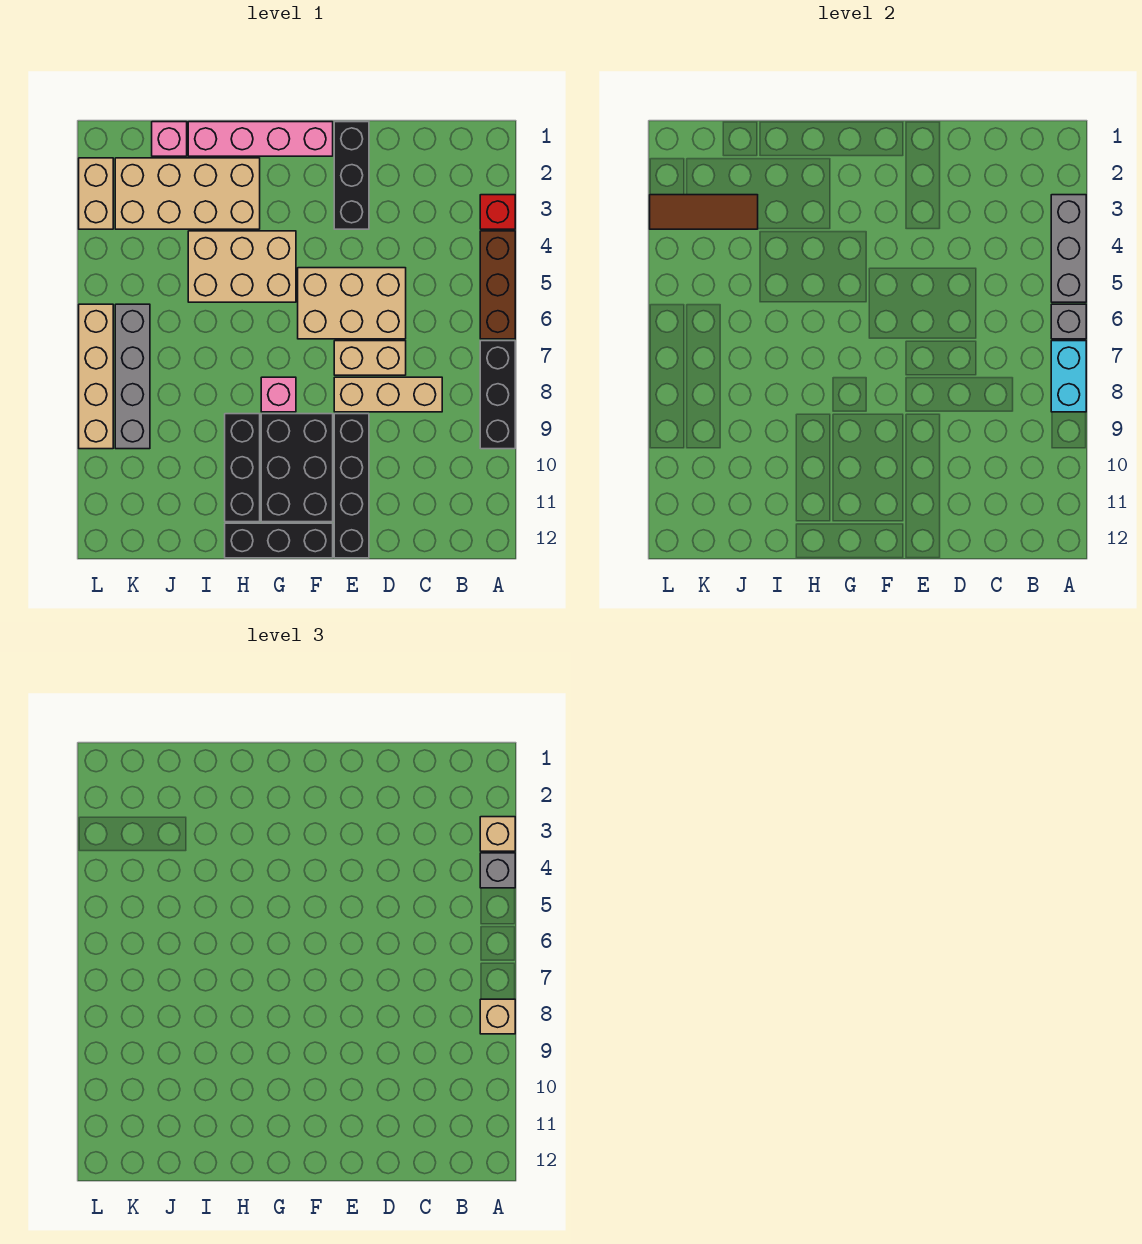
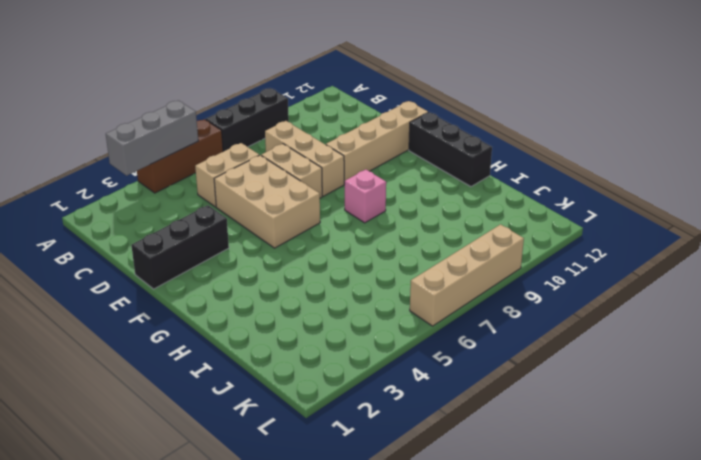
tan 1x2 brick [195,143,259,207] -> tan 1x2 brick moved to [79,158,113,229]
tan 1x4 brick [326,101,428,184] -> black 1x4 brick [334,414,369,558]
none -> red 1x1 brick [480,195,515,229]
none -> pink 1x4 brick [188,122,333,156]
none -> black 2x3 brick [261,414,333,522]

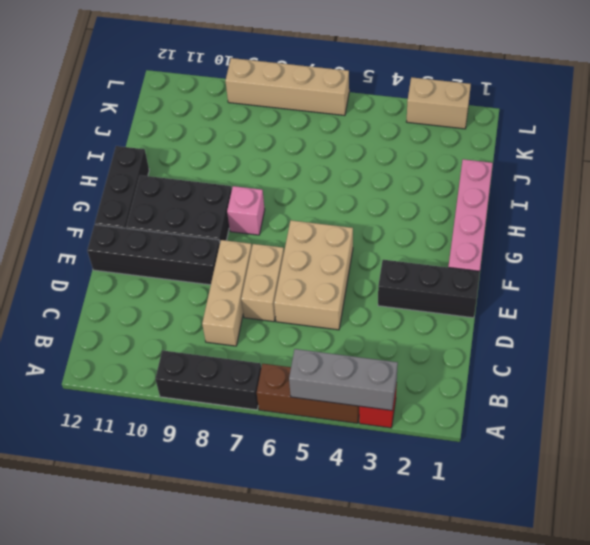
none -> tan 2x3 brick [188,231,296,302]
none -> tan 2x4 brick [115,158,260,229]
none -> black 1x3 brick [225,414,260,522]

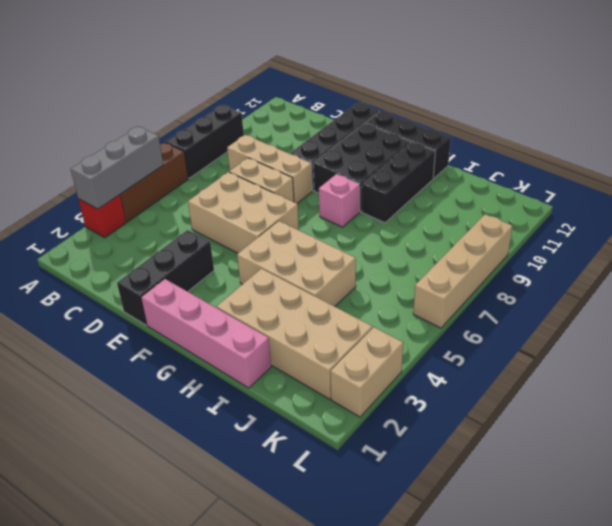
none -> pink 1x1 brick [152,122,187,156]
none -> grey 1x4 brick [115,304,150,449]
none -> grey 1x1 brick [1051,304,1086,339]

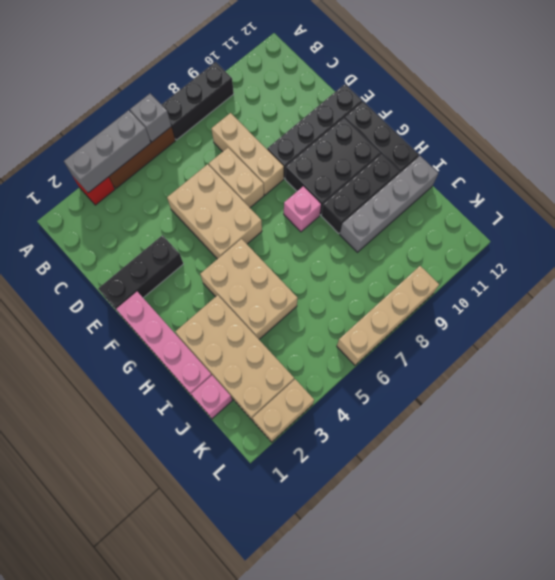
grey 1x4 brick [340,156,438,252] -> grey 1x4 brick moved to [115,304,150,449]
none -> cyan 1x2 brick [1051,341,1086,412]
none -> brown 1x3 tile [650,195,758,229]
none -> tan 1x1 brick [480,817,515,851]

